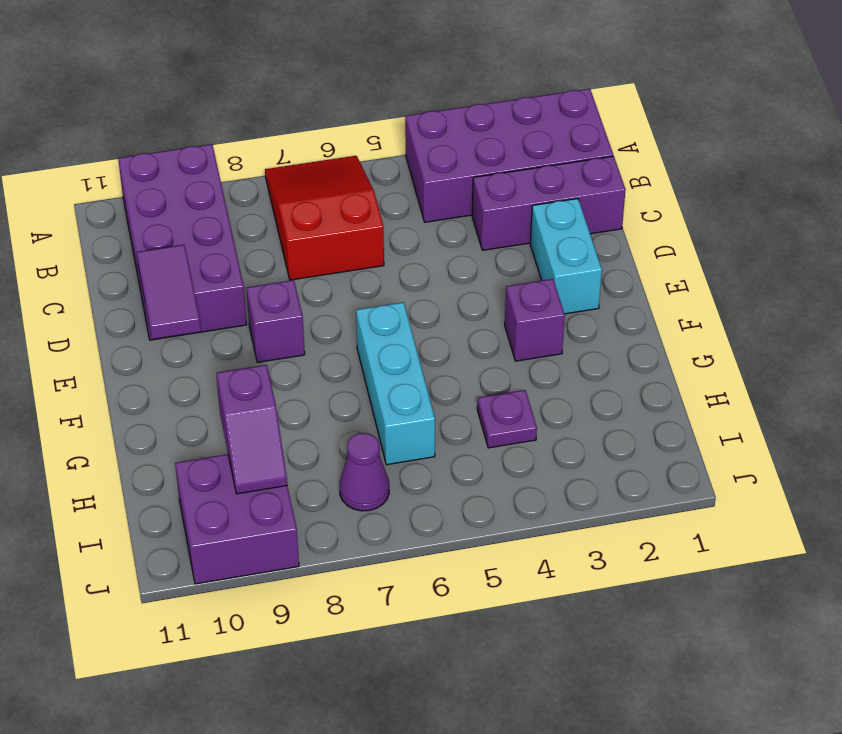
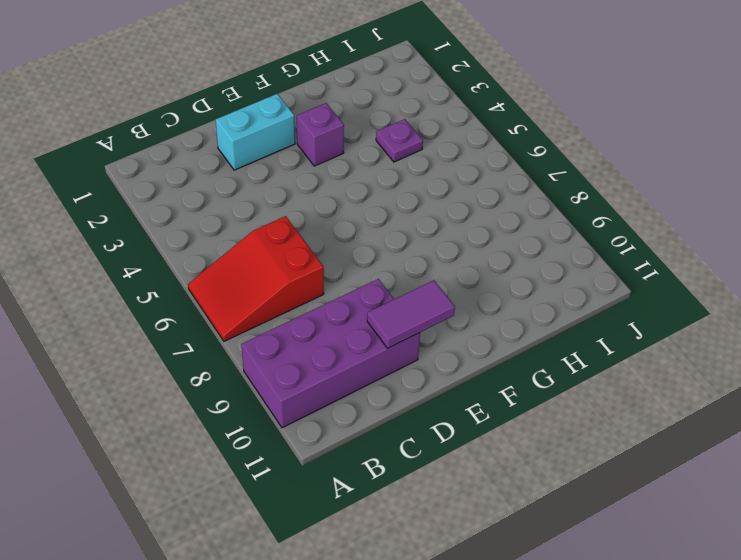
none -> purple 2x4 brick [405,89,613,222]
none -> purple 1x3 brick [472,156,626,250]
none -> purple 1x1 brick [246,280,305,362]

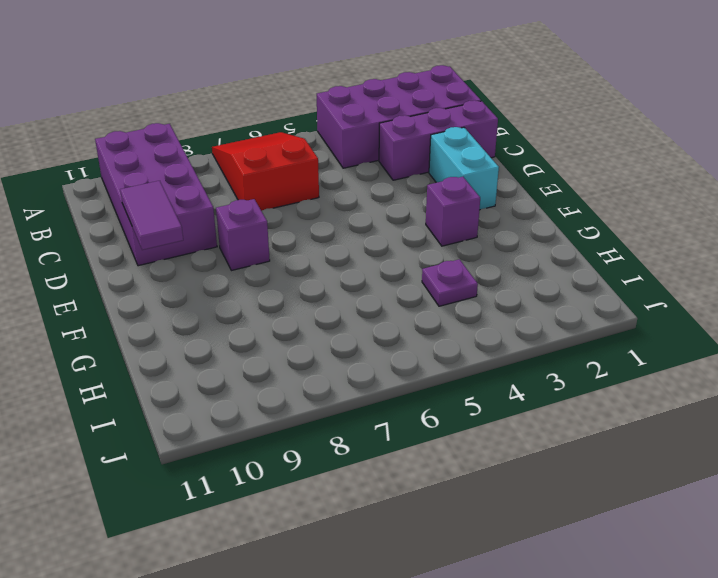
none -> cyan 1x3 brick [356,302,435,465]
none -> purple 1x1 cone [339,433,389,511]
none -> purple 2x2 brick [175,454,299,584]

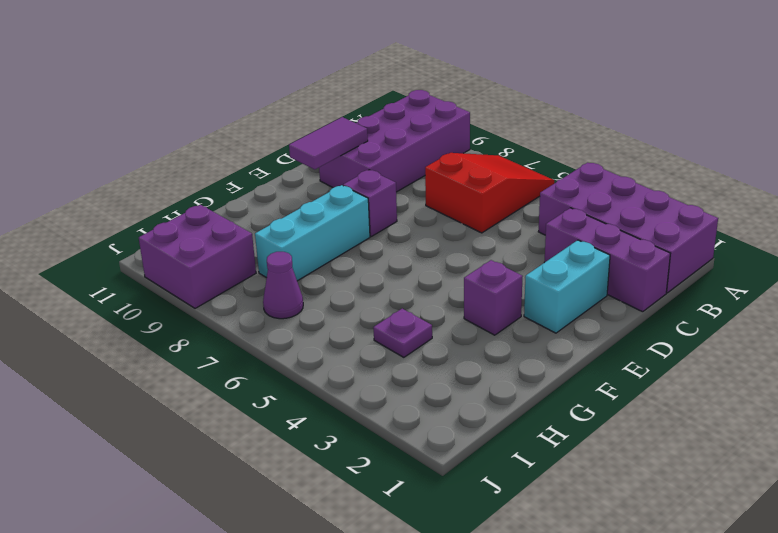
cyan 1x3 brick [255,185,370,281] -> cyan 1x3 brick moved to [356,302,435,465]
none -> purple 1x2 slope [216,365,287,494]

